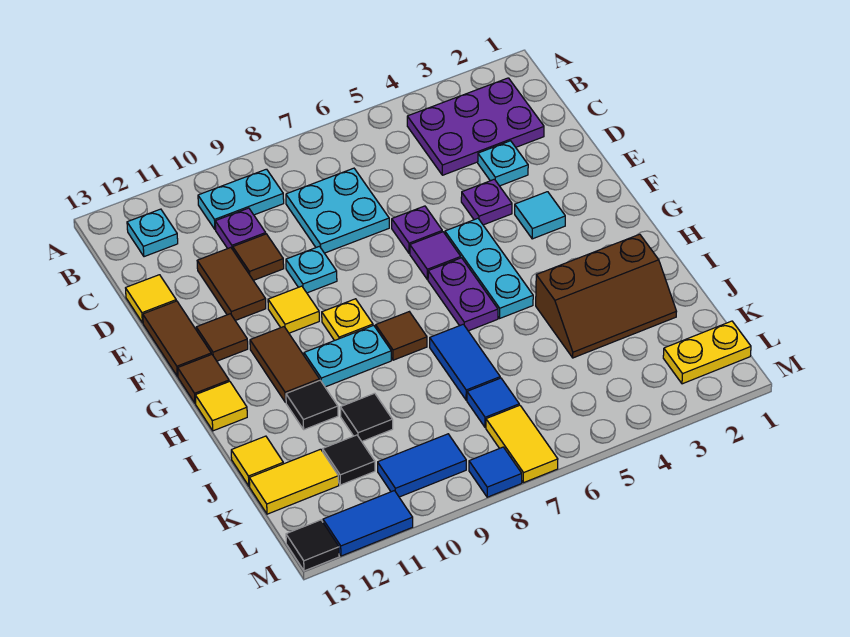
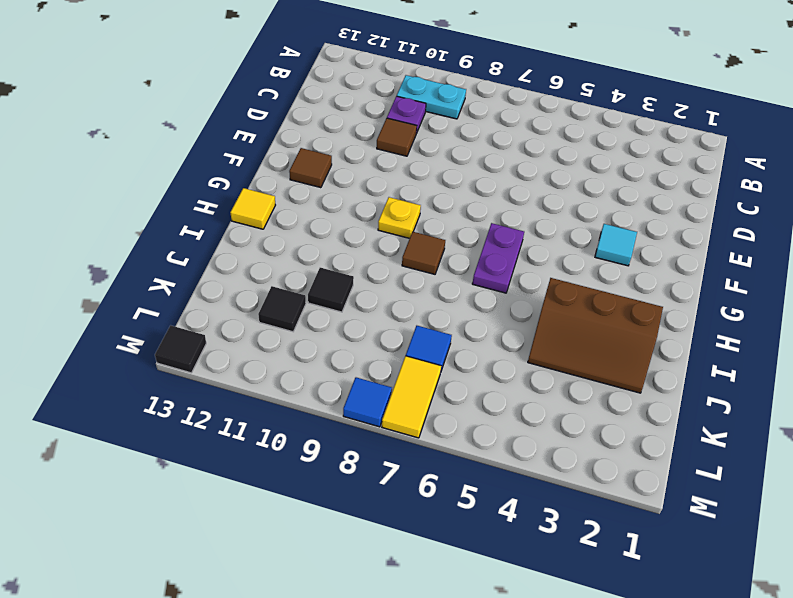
none -> purple 2x3 plate [407,78,544,175]
none -> cyan 1x1 plate [127,209,178,257]
none -> cyan 2x2 plate [286,168,389,253]
none -> cyan 1x1 plate [478,141,528,186]

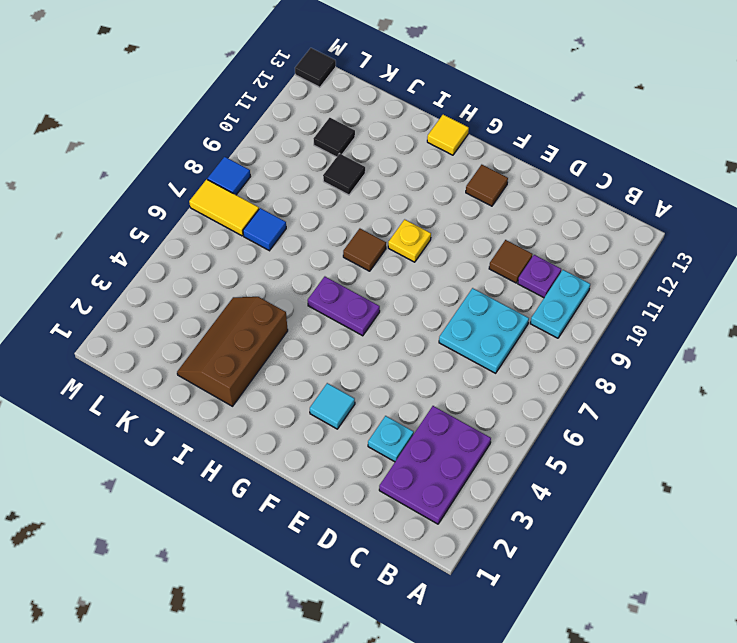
none -> cyan 1x1 plate [127,209,178,257]
none -> brown 1x2 tile [197,248,266,321]
none -> yellow 1x1 tile [126,275,176,323]
none -> purple 1x1 plate [461,179,512,225]

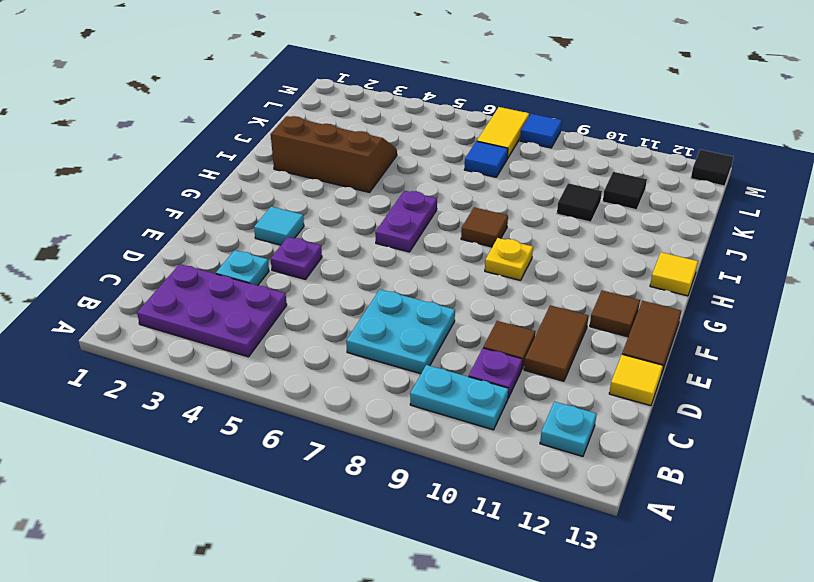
none -> purple 1x1 plate [392,206,442,253]
none -> cyan 1x1 plate [286,246,337,293]
none -> cyan 1x3 plate [445,218,533,318]
none -> purple 1x1 tile [410,232,461,279]

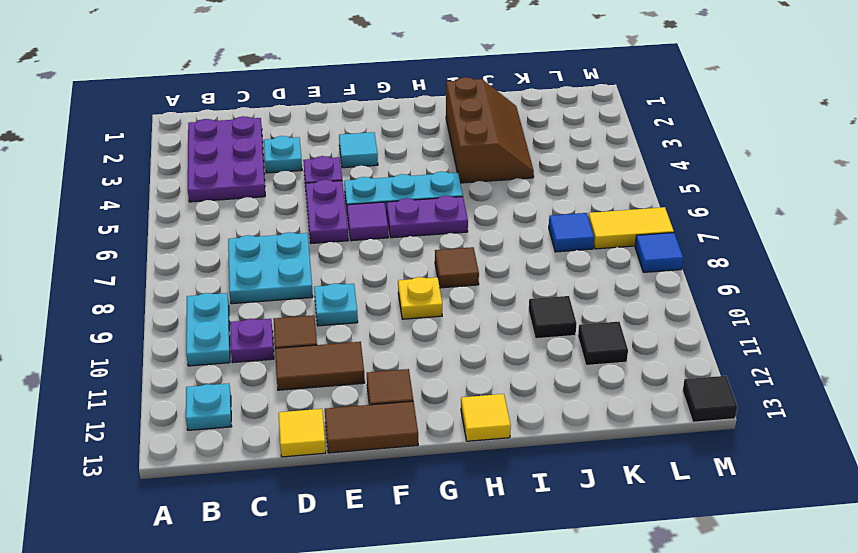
purple 1x2 plate [305,180,348,243] -> purple 1x1 plate [392,206,442,253]
none -> yellow 1x1 tile [268,286,319,333]
none -> brown 1x2 tile [250,327,320,402]
none -> brown 1x1 tile [178,354,229,403]
none -> cyan 1x2 plate [304,325,391,387]

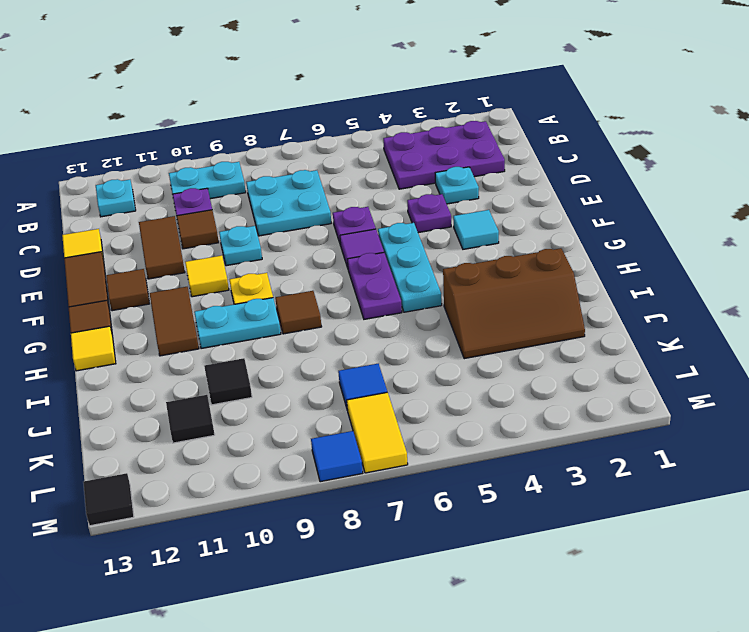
none -> blue 1x2 tile [430,324,500,400]
none -> black 1x1 tile [286,380,338,430]
none -> yellow 1x1 tile [231,436,283,486]
none -> yellow 1x2 tile [249,449,339,514]

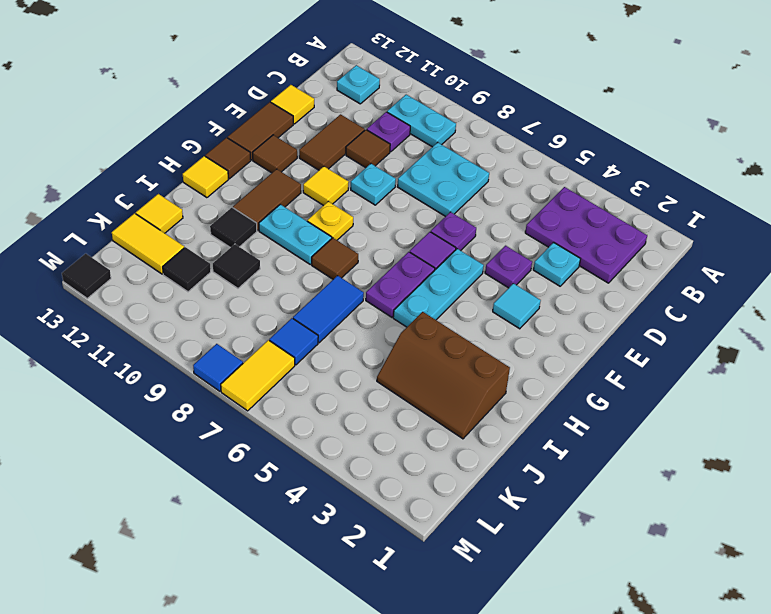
none -> yellow 1x2 plate [663,321,751,384]
none -> blue 1x2 tile [378,434,466,497]
none -> blue 1x2 tile [323,491,413,556]

